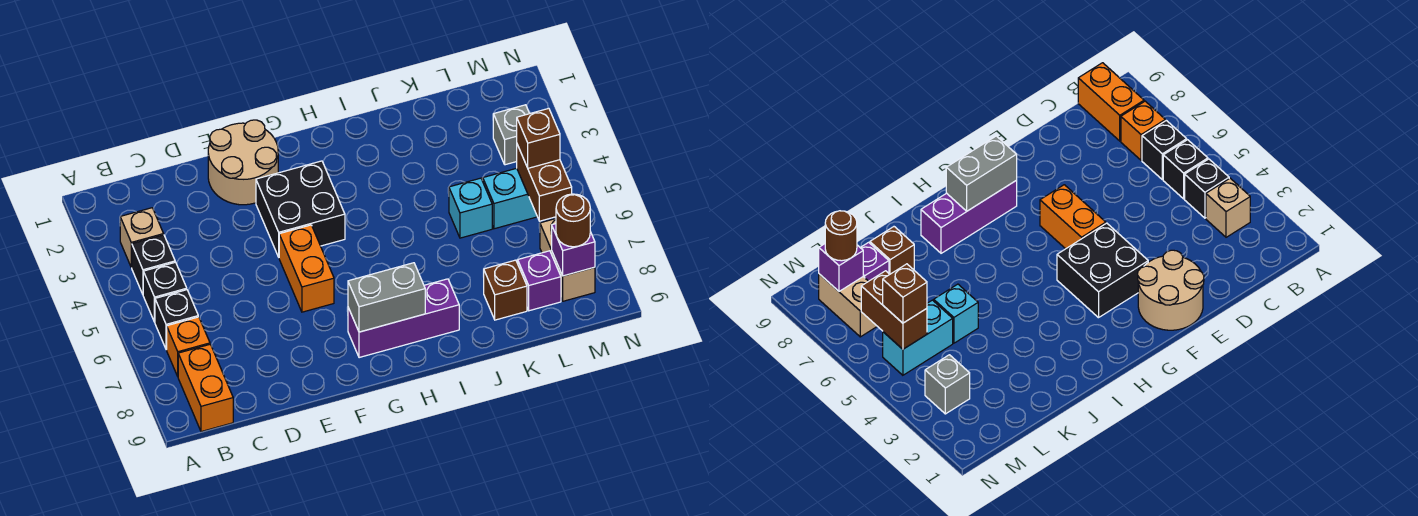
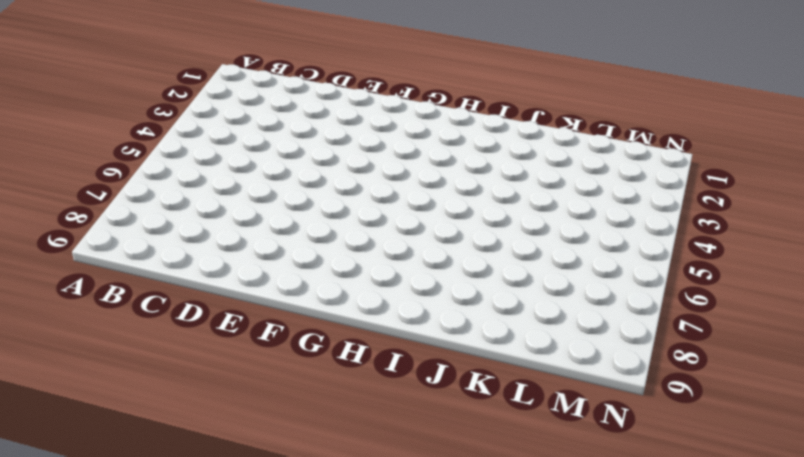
none -> tan 1x1 brick [120,208,164,267]
none -> black 1x1 brick [131,235,175,294]
none -> black 1x1 brick [143,262,187,322]

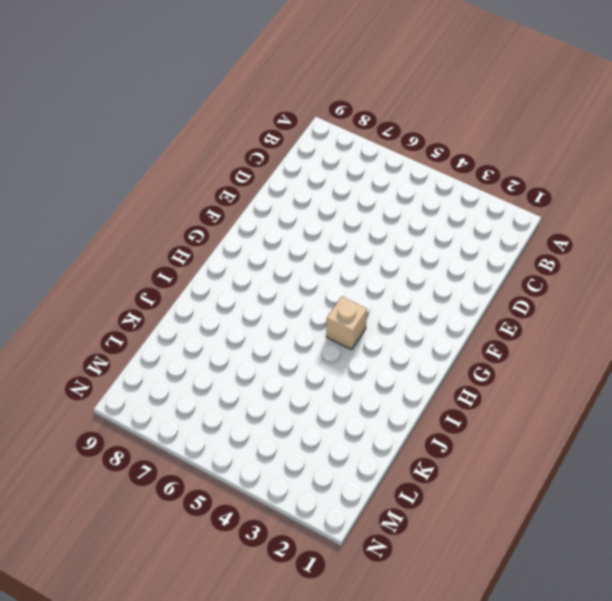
tan 1x1 brick [326,296,367,350] -> tan 1x1 brick moved to [120,208,164,267]
none -> black 1x1 brick [131,235,175,294]
none -> black 1x1 brick [143,262,187,322]
none -> black 1x1 brick [155,290,198,350]

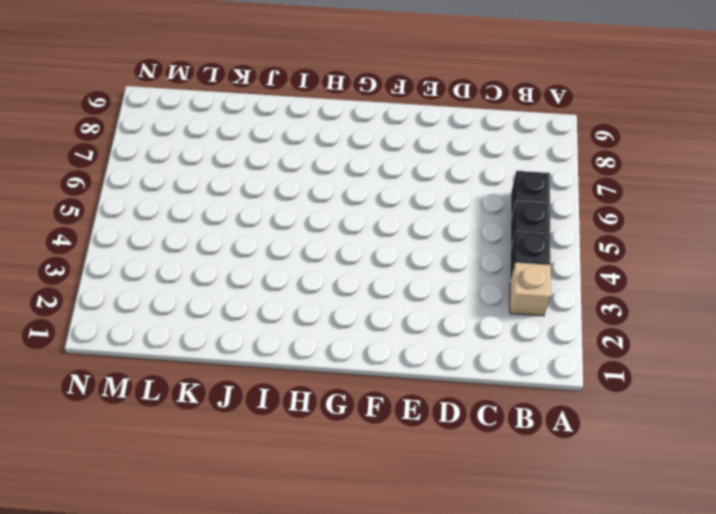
none -> orange 1x1 brick [167,317,210,376]
none -> orange 1x2 brick [178,345,233,432]
none -> tan 2x2 round brick [208,120,278,205]

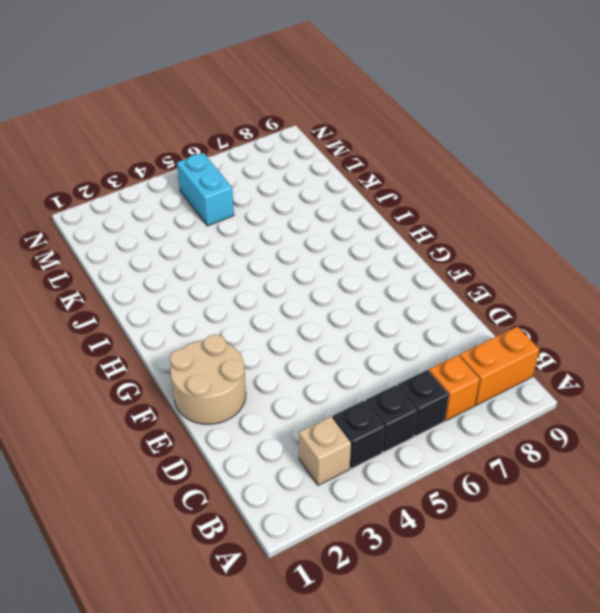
none -> black 2x2 brick [256,161,345,257]
none -> orange 1x2 brick [279,225,334,312]
none -> purple 1x3 brick [348,279,459,358]

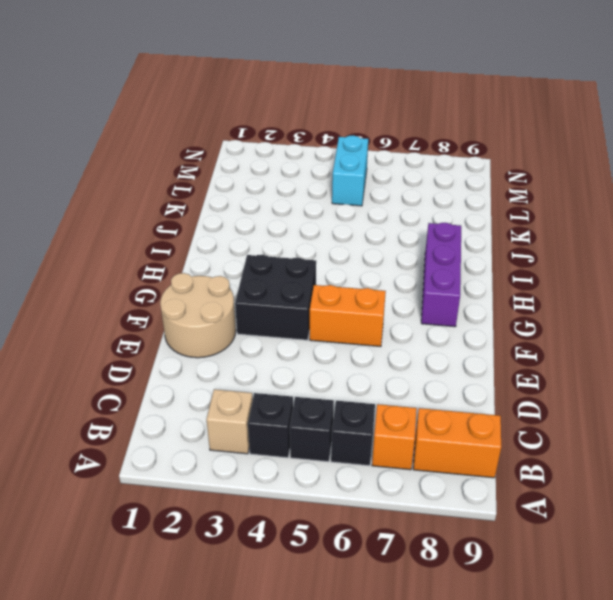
none -> cyan 1x1 brick [449,178,492,238]
none -> brown 1x1 brick [484,260,527,320]
none -> purple 1x1 brick [518,251,561,311]

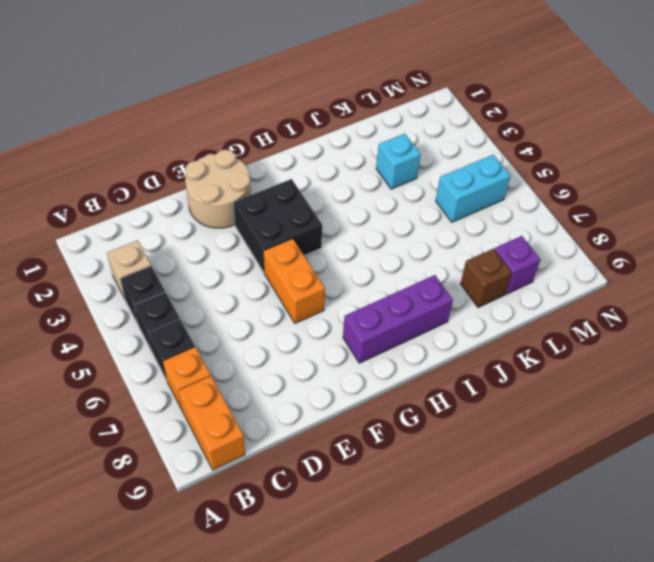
cyan 1x1 brick [376,134,421,189] -> cyan 1x1 brick moved to [449,178,492,238]
none -> grey 1x1 brick [493,105,530,165]
none -> tan 1x2 brick [540,219,595,301]
none -> grey 1x2 brick [348,263,425,332]

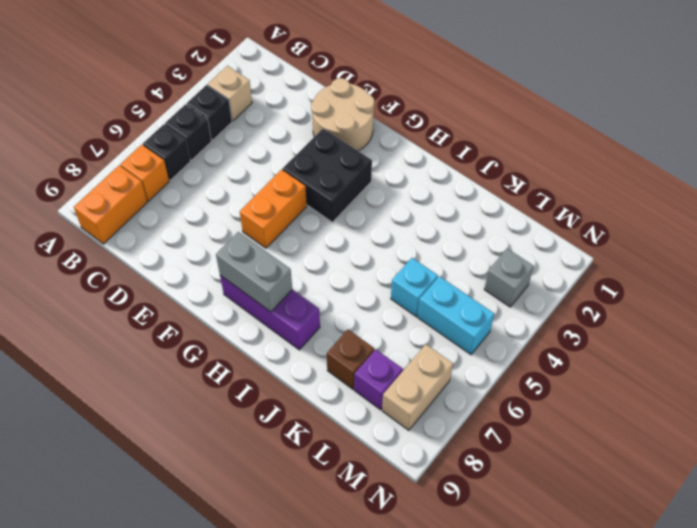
none -> brown 1x2 brick [517,145,572,221]
none -> purple 1x1 brick [552,224,595,276]
none -> brown 1x1 brick [517,108,560,168]

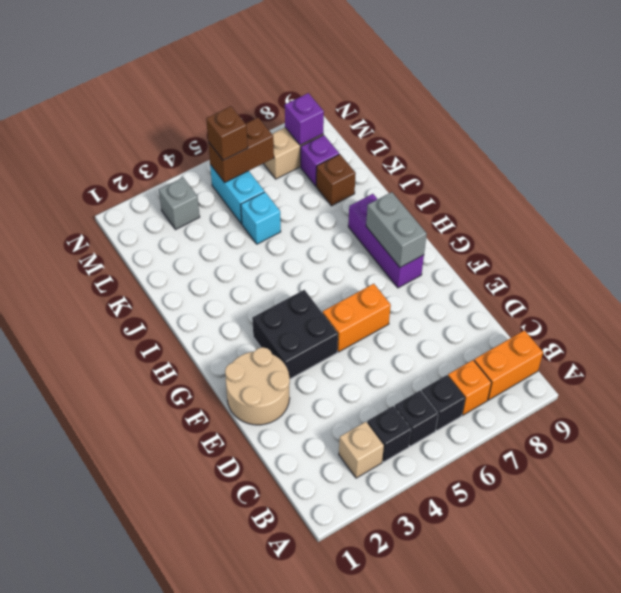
none -> brown 1x1 round brick [556,194,590,247]

